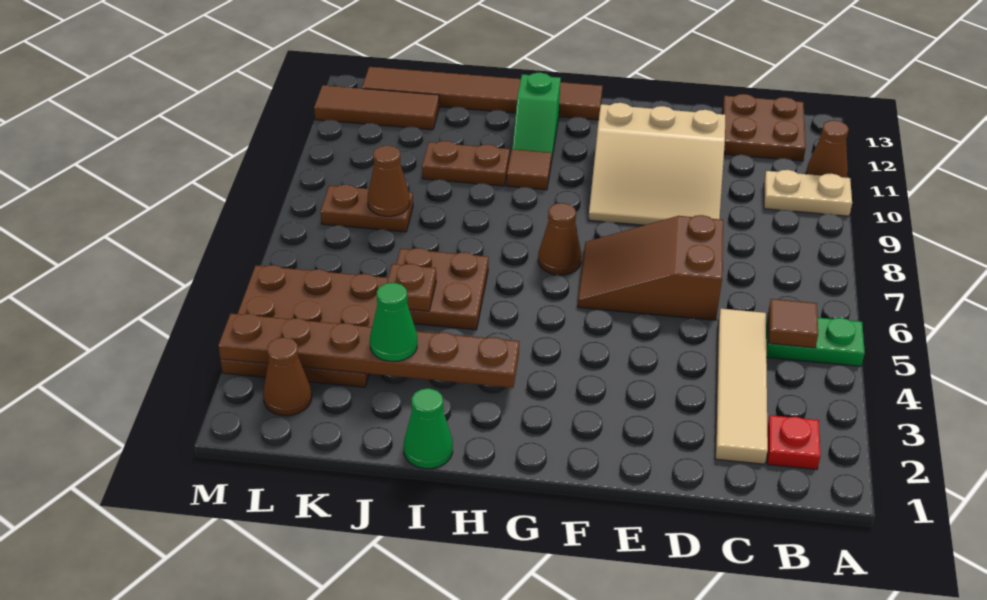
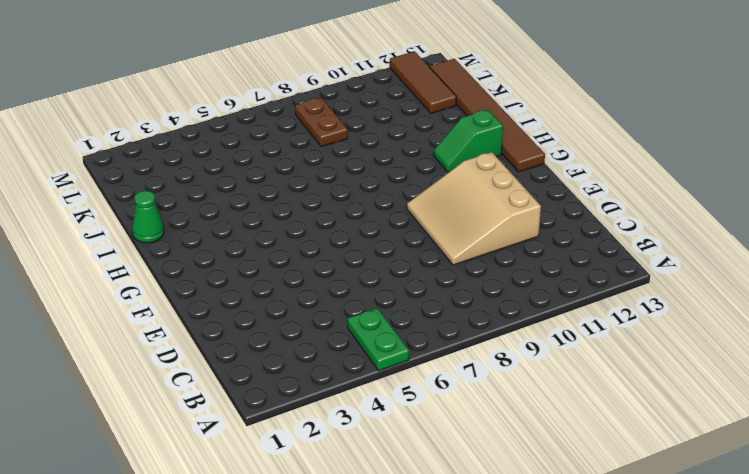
none -> tan 1x2 plate [764,170,852,216]
none -> brown 1x1 cone [806,120,849,178]
none -> red 1x1 plate [767,415,821,470]

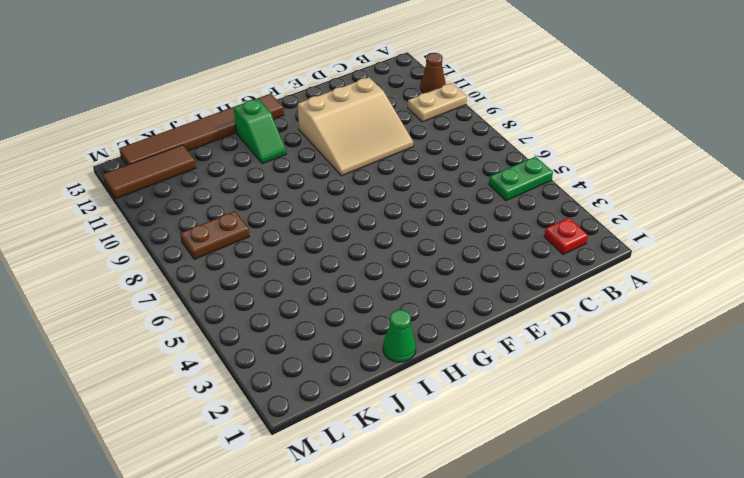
none -> brown 2x2 plate [723,94,806,161]
none -> tan 1x4 tile [715,309,768,464]
none -> brown 2x3 slope [578,215,723,320]

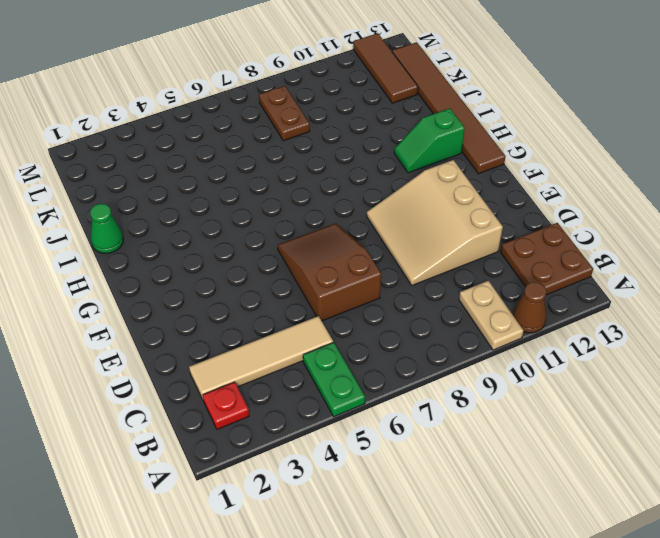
none -> brown 1x1 cone [538,203,581,275]
none -> brown 1x1 tile [507,149,552,190]
none -> brown 2x2 plate [396,248,489,330]

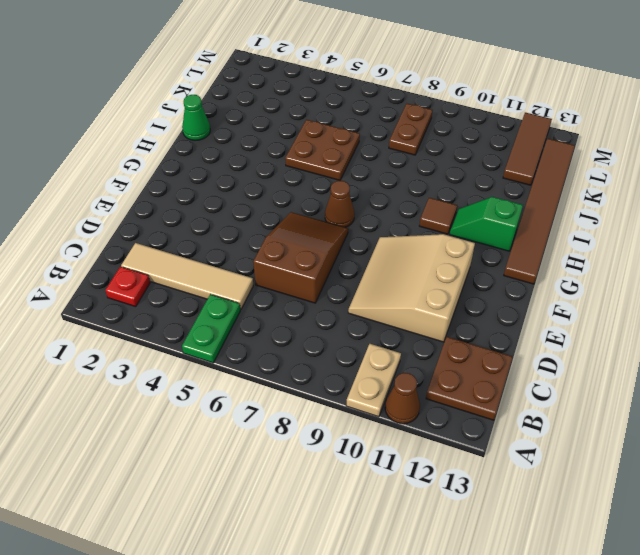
none -> brown 1x2 plate [422,141,510,186]
none -> brown 3x3 plate [221,265,388,387]
none -> brown 1x1 cone [263,337,312,416]

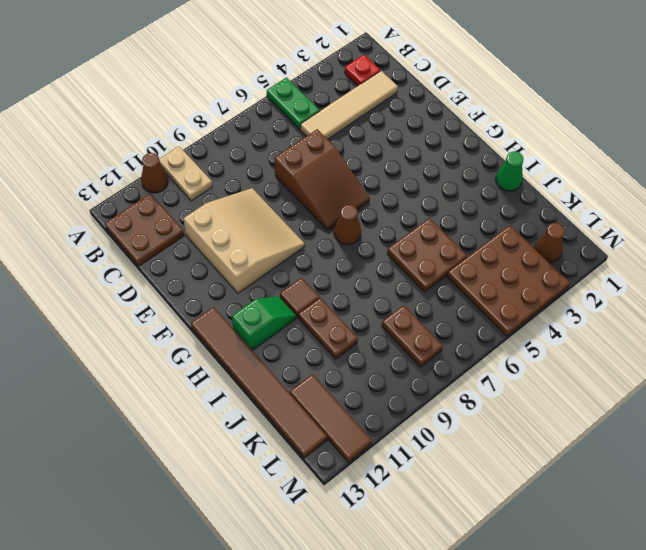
none -> brown 1x1 tile [768,299,818,348]
none -> brown 1x6 plate [218,313,519,388]
none -> brown 1x1 plate [387,264,436,311]

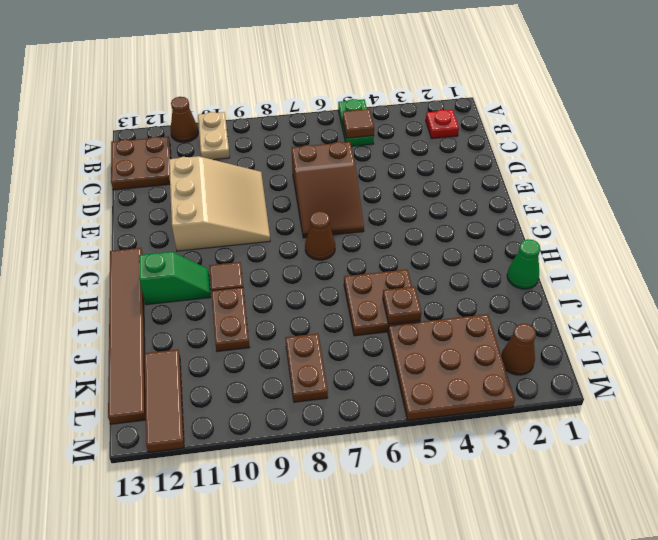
none -> tan 1x4 tile [715,309,768,464]
none -> brown 1x6 plate [218,313,519,388]
none -> brown 1x1 cone [368,145,410,216]

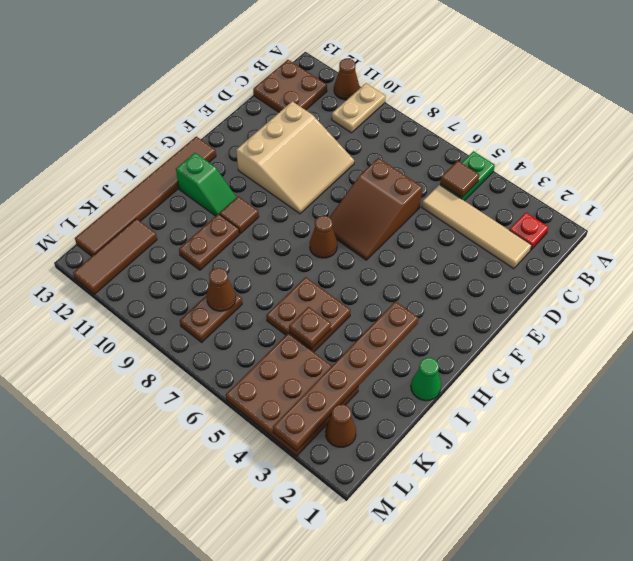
none -> green 1x1 cone [370,283,417,361]

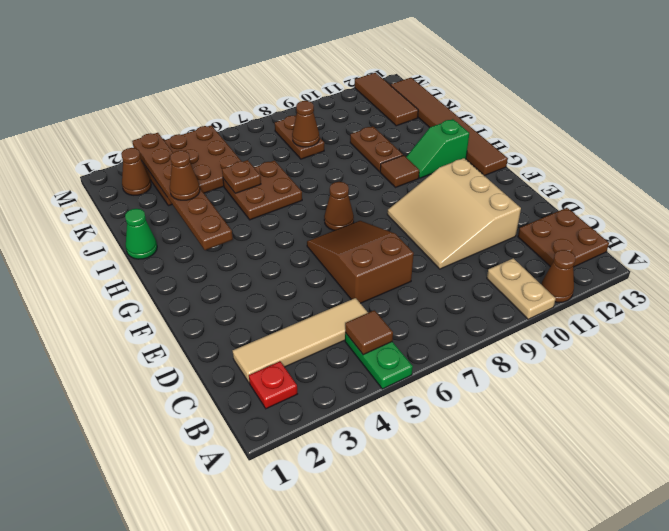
brown 1x1 cone [170,150,200,200] -> green 1x1 cone [370,283,417,361]

